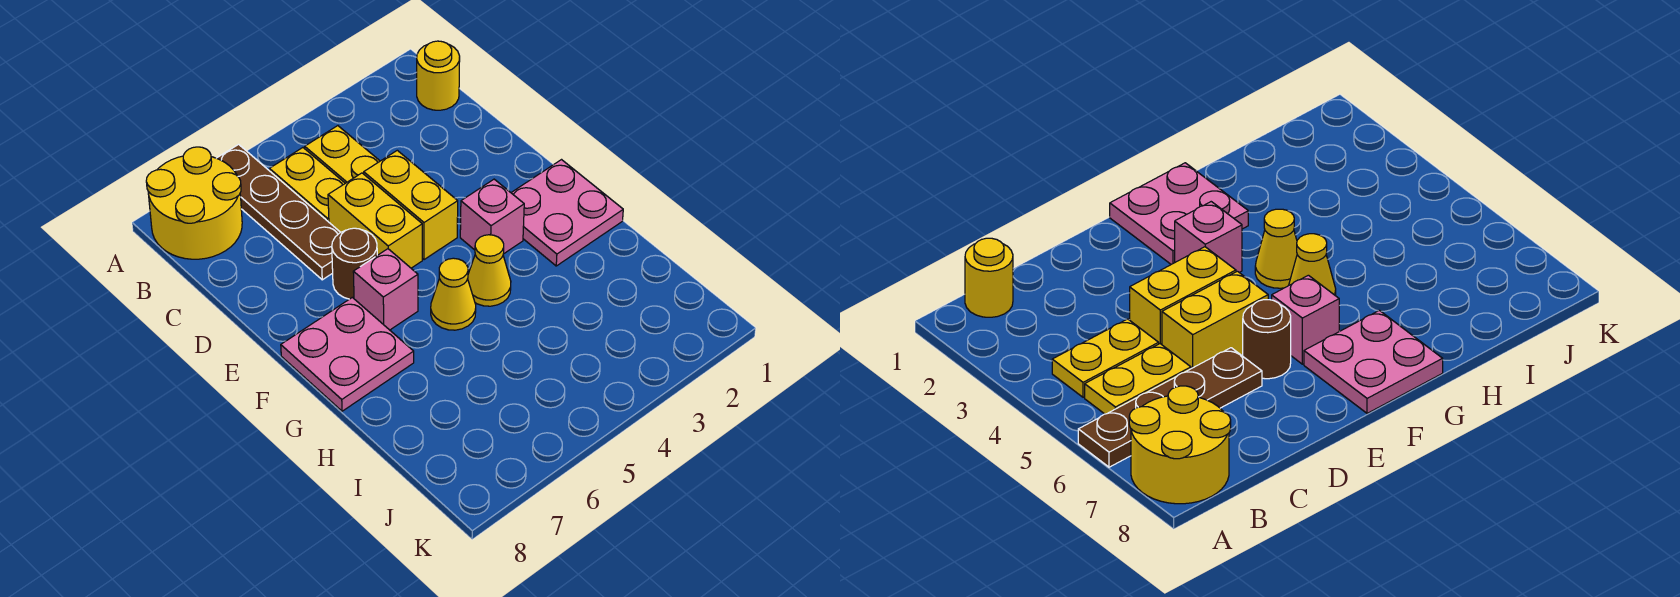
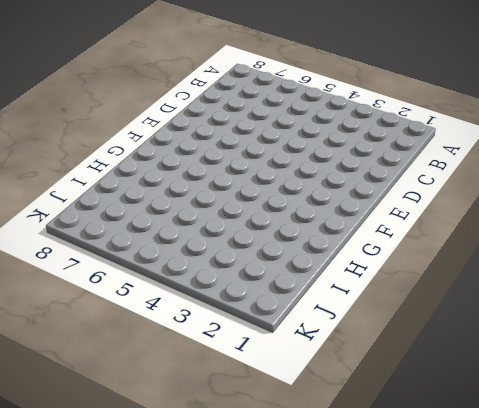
none -> brown 1x4 plate [217,144,340,280]
none -> yellow 2x2 round brick [146,147,242,259]
none -> yellow 1x1 round brick [417,41,460,110]

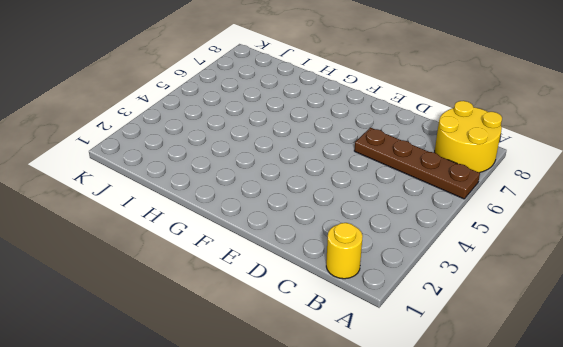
none -> yellow 1x2 plate [305,126,380,183]
none -> yellow 1x2 plate [270,148,345,222]
none -> yellow 1x2 brick [364,150,458,260]

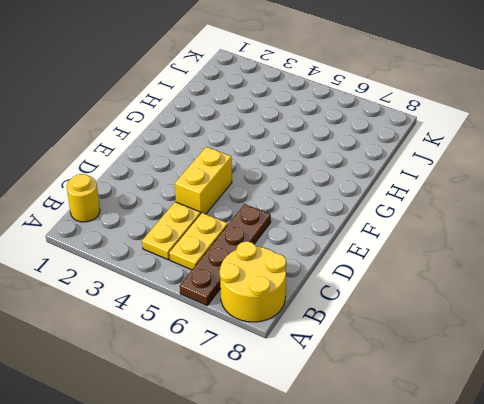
none -> yellow 1x2 brick [328,173,422,268]
none -> brown 1x1 round brick [332,228,377,299]
none -> pink 2x2 plate [511,160,623,266]

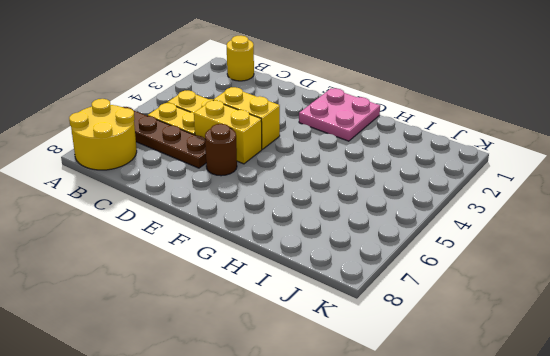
none -> pink 1x1 brick [460,179,524,254]
none -> pink 1x1 brick [353,249,418,330]
none -> pink 2x2 plate [281,297,414,411]

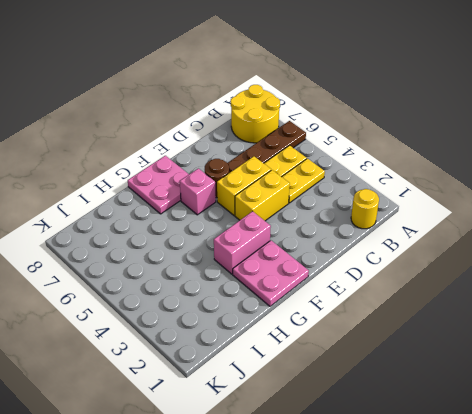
pink 1x2 brick [214,211,271,274] -> pink 1x1 brick [460,179,524,254]
none -> yellow 1x1 cone [468,235,511,306]
none -> yellow 1x1 cone [431,258,476,330]

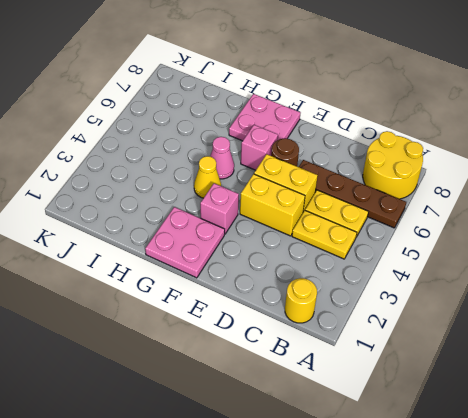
pink 1x1 cone [210,137,234,179] -> yellow 1x1 cone [431,258,476,330]

